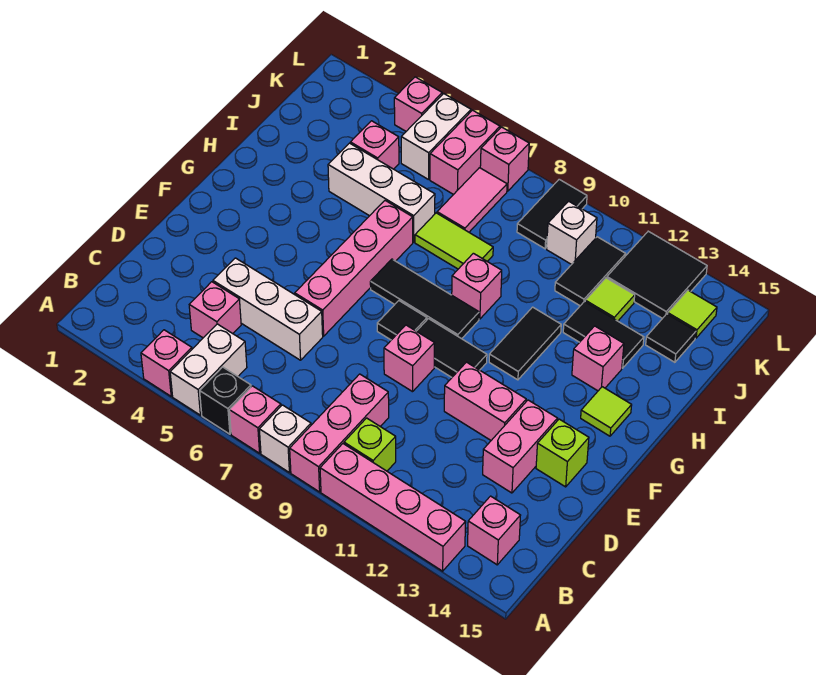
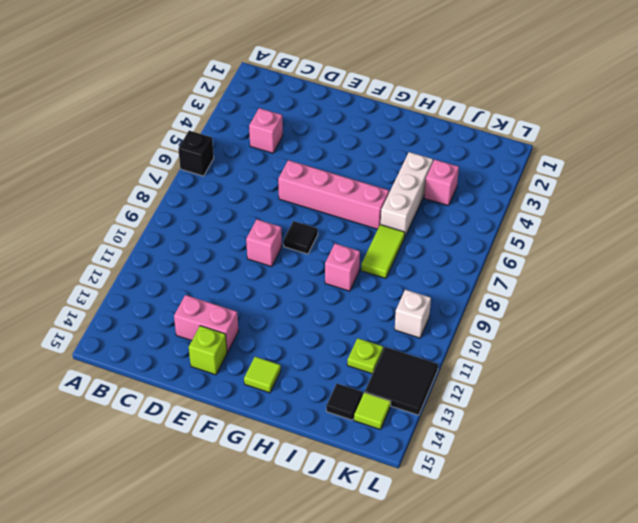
lime 1x1 plate [347,338,383,374] -> lime 1x1 tile [585,278,635,321]
none -> pink 1x1 brick [141,330,192,396]
none -> white 1x2 brick [170,324,247,415]
none -> pink 1x1 brick [229,386,281,453]
none -> white 1x1 brick [259,405,311,472]

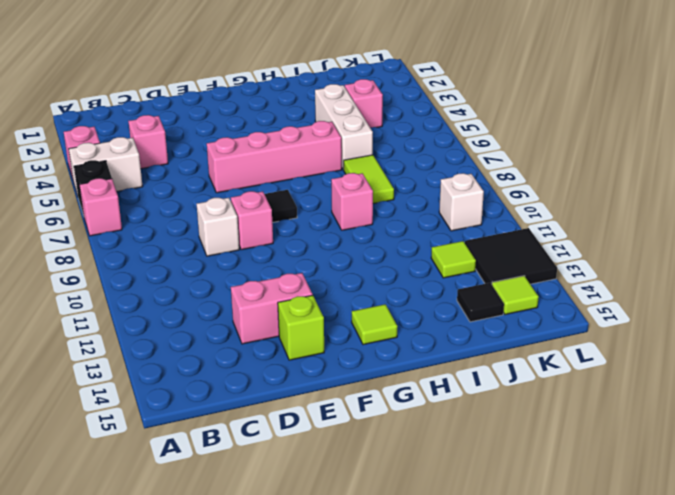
white 1x1 brick [197,198,239,256] -> white 1x1 brick moved to [259,405,311,472]
none -> pink 1x3 brick [290,374,389,492]
none -> pink 1x4 brick [320,444,466,571]
none -> lime 1x1 brick [344,418,396,471]
none -> pink 1x1 brick [468,496,521,565]

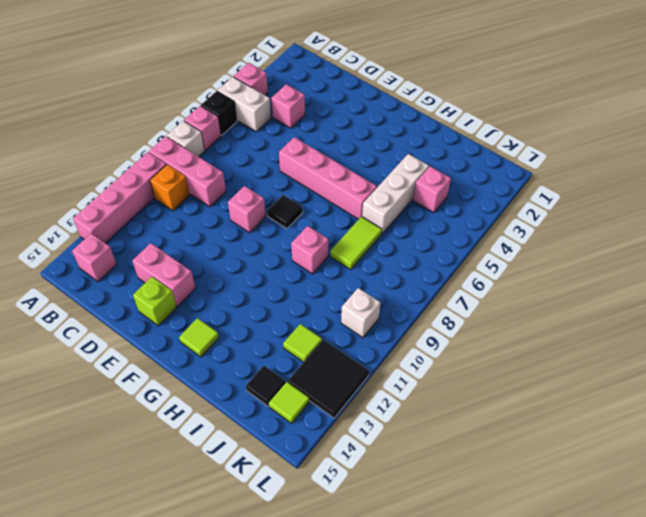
orange 1x1 brick [150,164,190,211] -> lime 1x1 brick [344,418,396,471]
none -> white 1x3 brick [213,258,323,360]
none -> pink 1x2 brick [444,362,526,440]
none -> black 1x2 tile [417,319,487,377]
none -> black 1x3 tile [370,259,479,339]

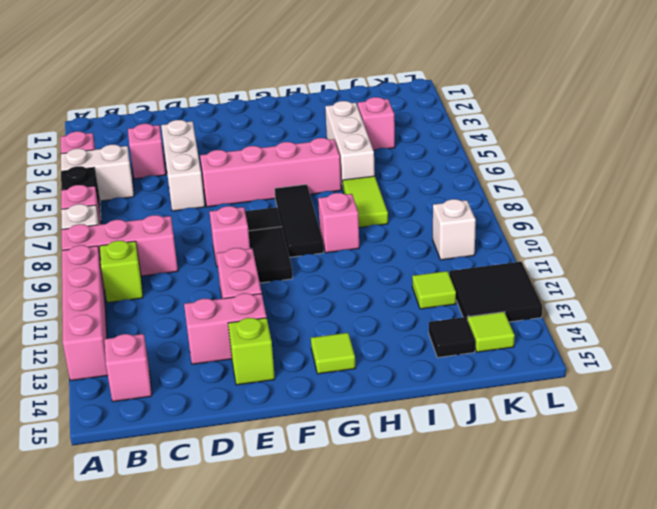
none -> black 1x2 tile [489,307,561,380]
none -> pink 1x1 brick [572,326,624,391]
none -> black 1x2 tile [563,302,644,368]
none -> pink 1x2 tile [437,168,507,232]

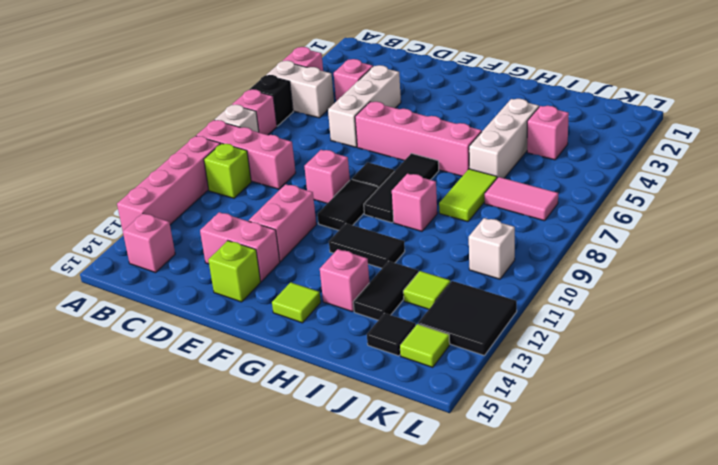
none -> black 1x2 tile [555,237,626,306]
none -> white 1x2 brick [401,94,471,180]
none -> pink 1x2 brick [430,110,500,195]
none -> black 1x2 tile [517,179,587,249]

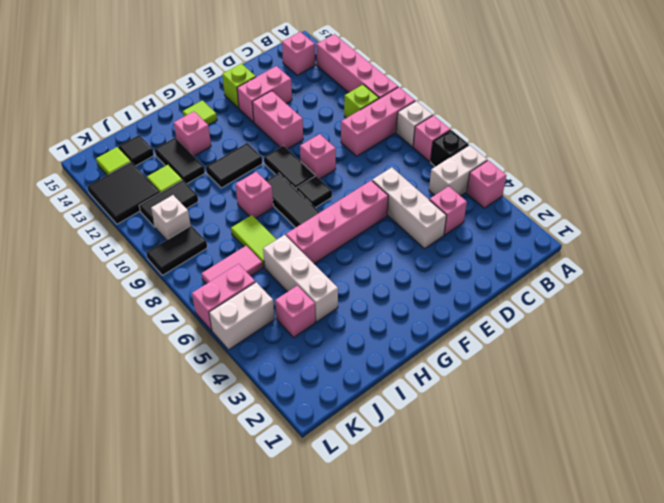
none -> pink 1x1 brick [394,77,442,131]
none -> pink 1x1 brick [480,127,529,191]

